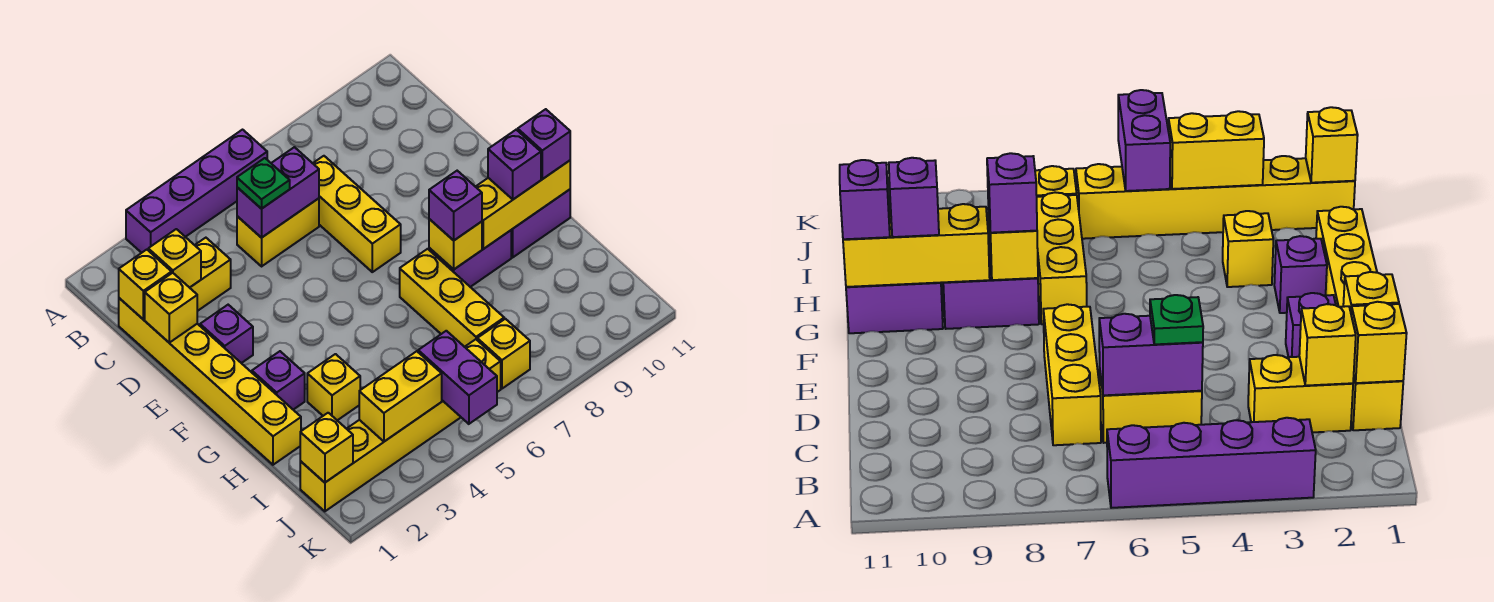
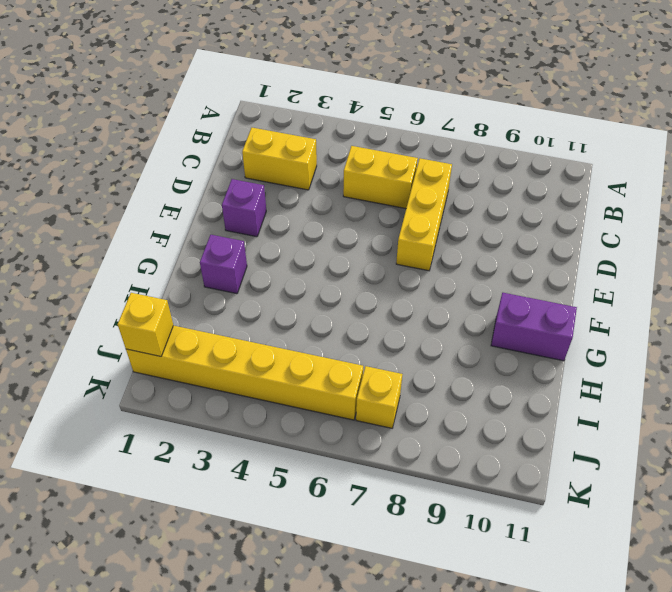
none -> purple 1x4 brick [126,130,267,253]
none -> yellow 1x6 brick [119,298,301,465]
none -> yellow 1x3 brick [400,249,504,347]

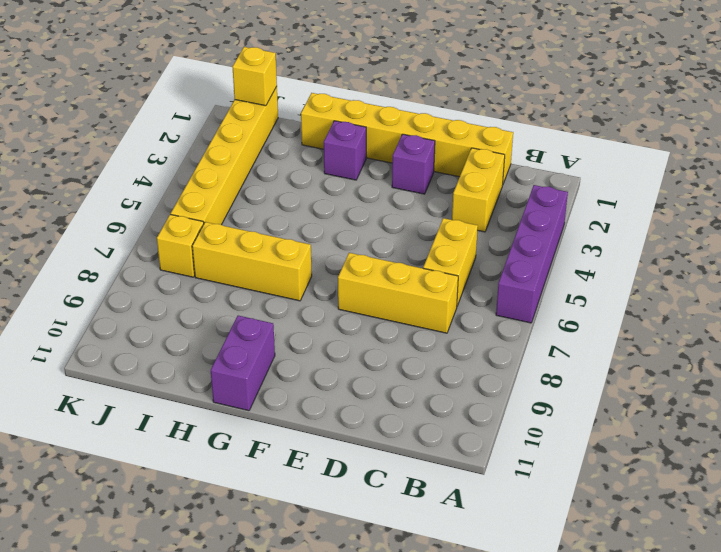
none -> purple 1x2 brick [429,230,511,287]
none -> yellow 1x1 brick [307,354,360,420]
none -> yellow 1x1 brick [119,250,172,319]

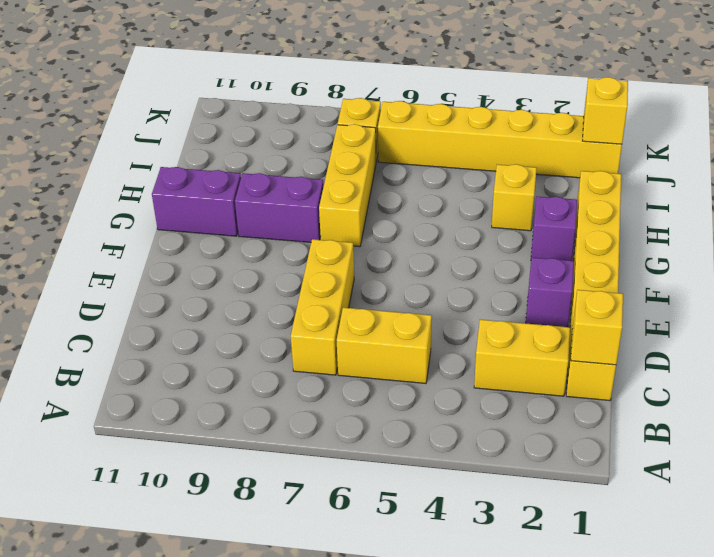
none -> purple 1x4 brick [126,130,267,253]
none -> yellow 1x1 brick [148,229,201,288]
none -> purple 1x2 brick [237,147,319,238]

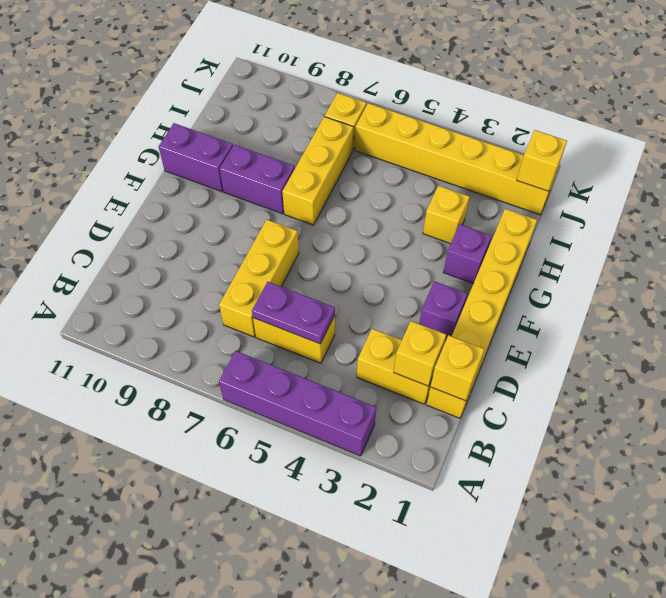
purple 1x2 plate [252,282,335,344] -> purple 1x2 brick [237,147,319,238]
none -> yellow 1x1 brick [145,273,197,343]
none -> yellow 1x1 brick [429,219,482,269]
none -> yellow 1x3 brick [476,161,570,249]

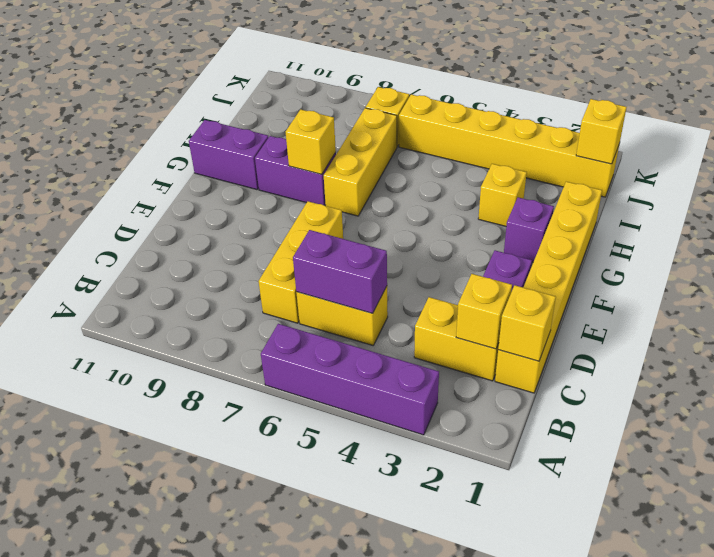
none -> yellow 1x1 brick [145,273,197,343]
none -> yellow 1x3 brick [476,161,570,249]
none -> yellow 1x2 brick [359,351,442,442]

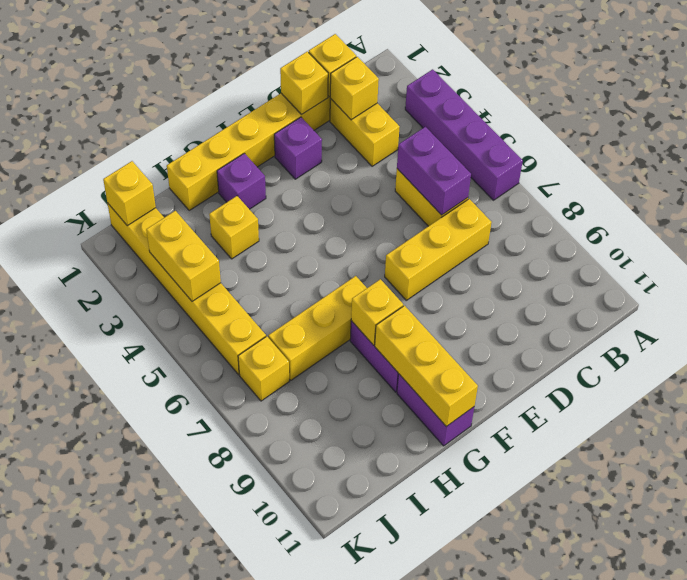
none -> purple 1x2 brick [418,331,497,424]
none -> green 1x1 plate [237,158,290,209]
none -> purple 1x1 brick [429,171,482,240]

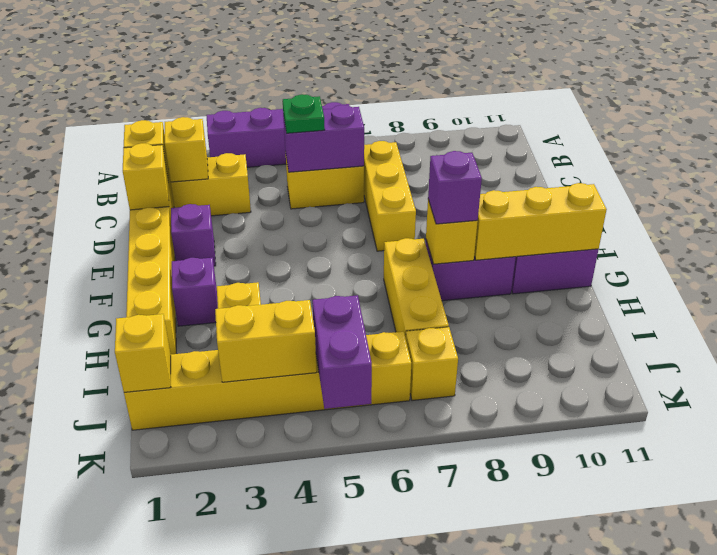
none -> purple 1x1 brick [488,130,541,199]
none -> purple 1x1 brick [518,109,570,179]

